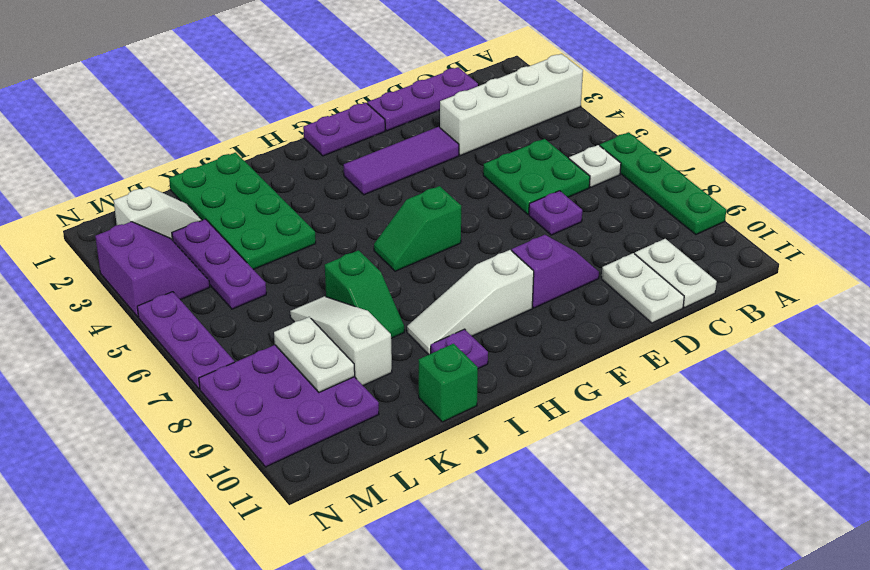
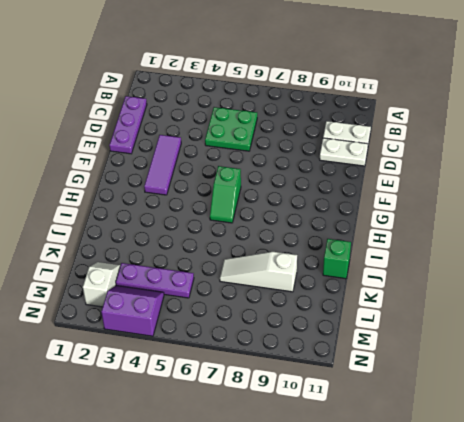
none -> white 1x4 brick [440,54,583,156]
none -> green 1x4 plate [600,132,726,234]
none -> white 1x1 plate [569,145,621,187]

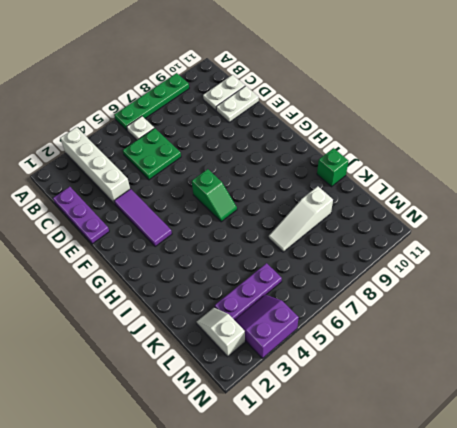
none -> purple 1x1 plate [529,191,582,235]
none -> purple 1x2 slope [512,235,599,308]
none -> purple 1x2 plate [303,103,385,156]

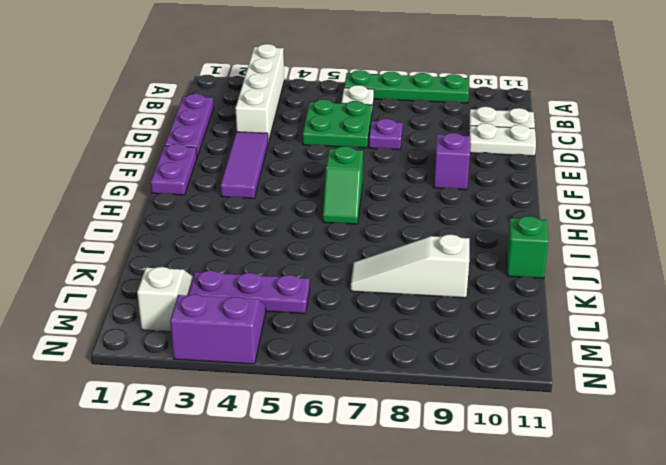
none -> white 1x3 slope [407,250,534,355]
none -> purple 1x1 plate [431,329,488,369]
none -> green 2x4 plate [169,153,316,270]

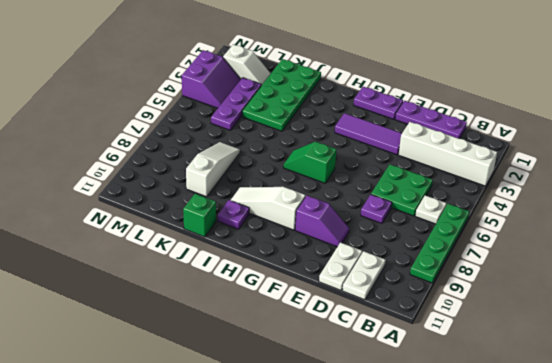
none -> green 1x2 slope [325,250,404,338]
none -> purple 3x3 plate [199,345,379,467]
none -> purple 1x3 plate [137,292,234,389]

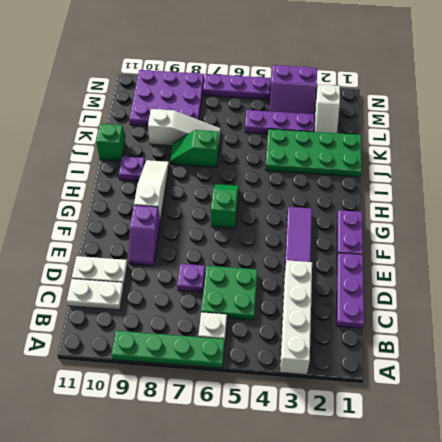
none -> white 1x2 plate [274,317,355,392]

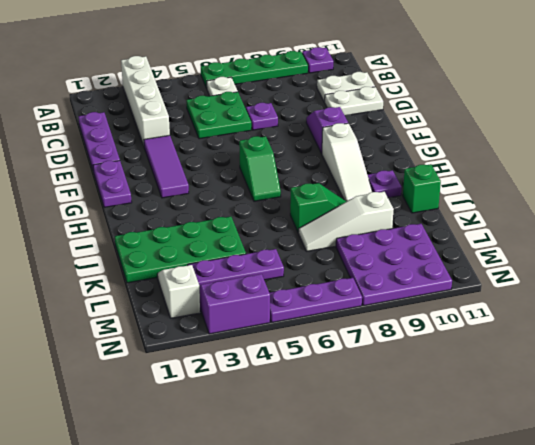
purple 1x1 plate [302,47,334,73] -> none
none -> white 1x2 plate [274,317,355,392]

